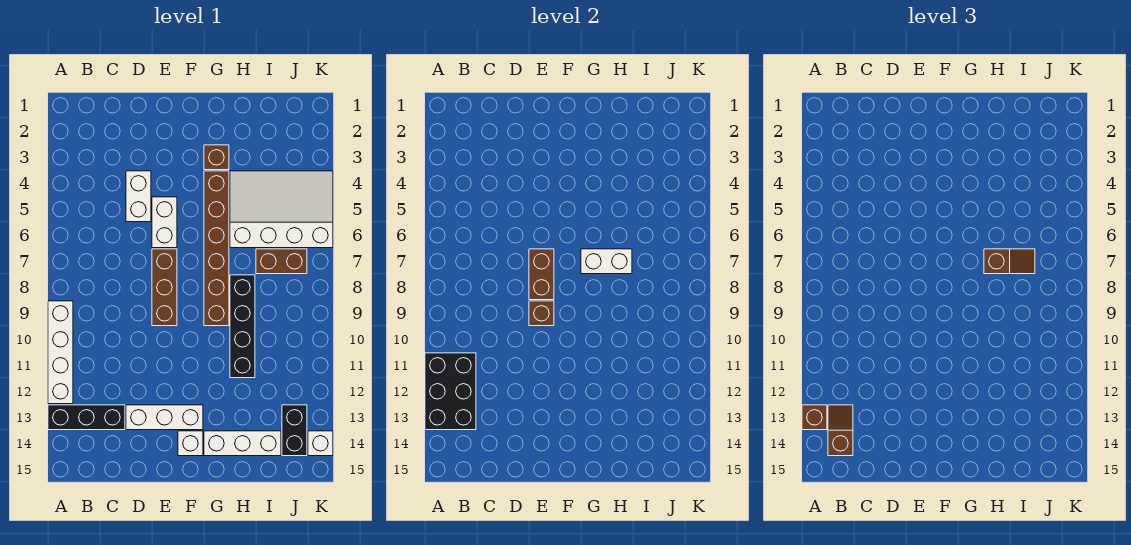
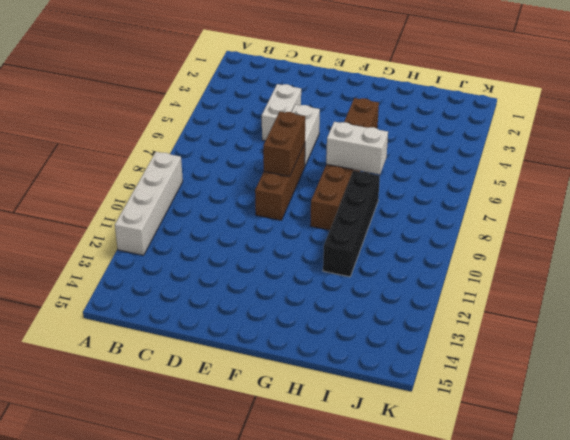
none -> black 1x3 brick [48,405,125,430]
none -> white 1x3 brick [126,405,203,430]
none -> white 1x1 brick [178,431,203,456]

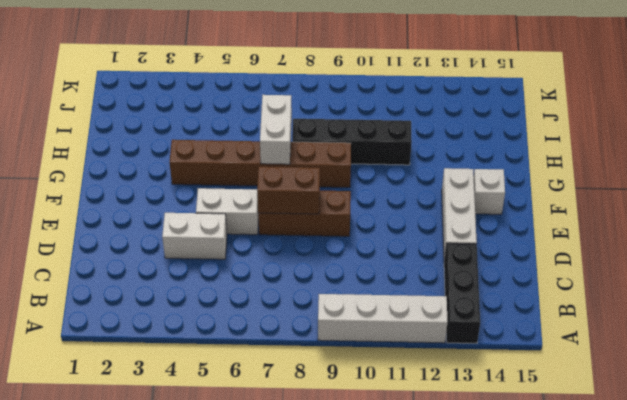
none -> brown 1x1 brick [204,145,229,170]
none -> white 1x3 brick [204,431,281,456]
none -> white 3x4 slope [230,171,333,248]

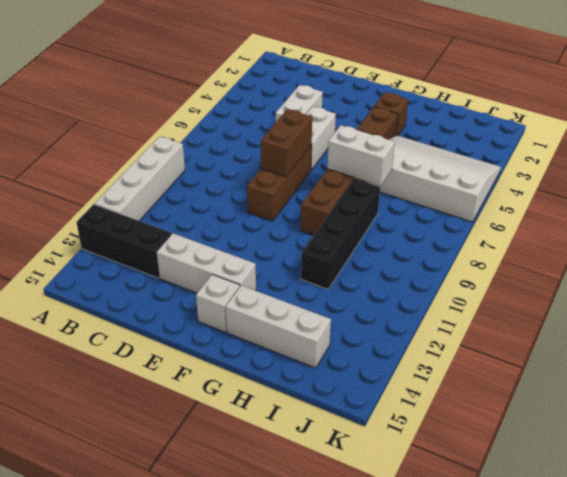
none -> brown 1x2 brick [256,249,307,274]
none -> black 1x2 brick [282,405,307,456]
none -> white 1x1 brick [308,431,333,456]

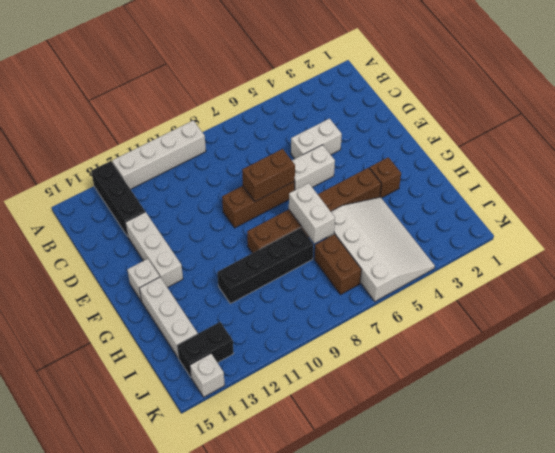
none -> black 2x3 brick [425,353,476,430]
none -> brown 1x1 brick [529,301,554,326]
none -> brown 1x1 brick [802,405,827,430]

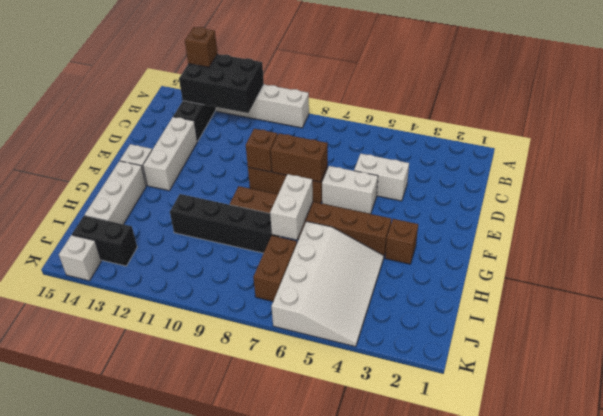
none -> brown 1x2 slope [828,405,853,456]
none -> brown 1x2 slope [984,249,1035,274]

